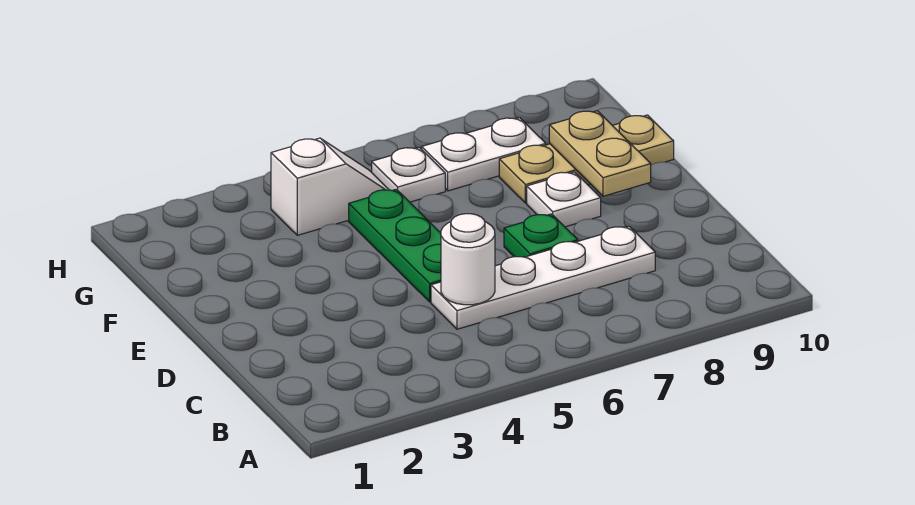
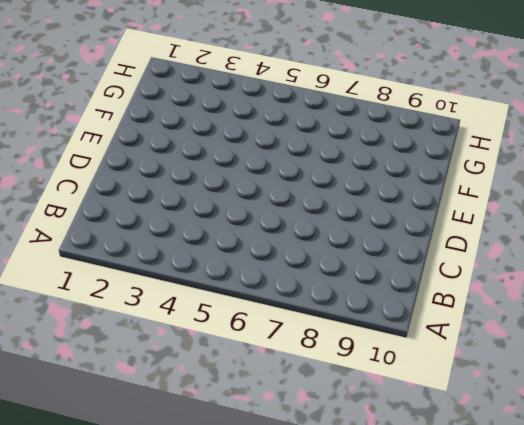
none -> white 1x4 plate [431,226,655,329]
none -> green 1x3 plate [349,189,441,302]

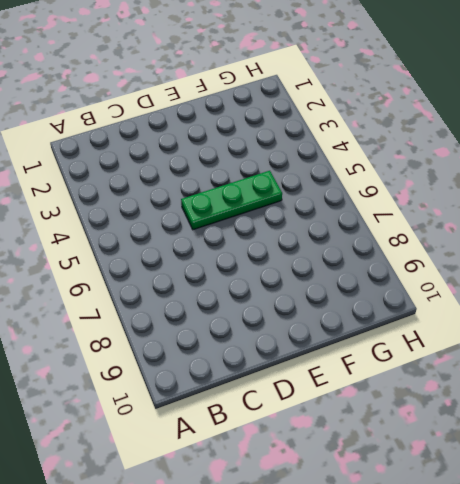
none -> white 1x4 plate [431,226,655,329]
none -> green 1x1 plate [504,214,578,257]

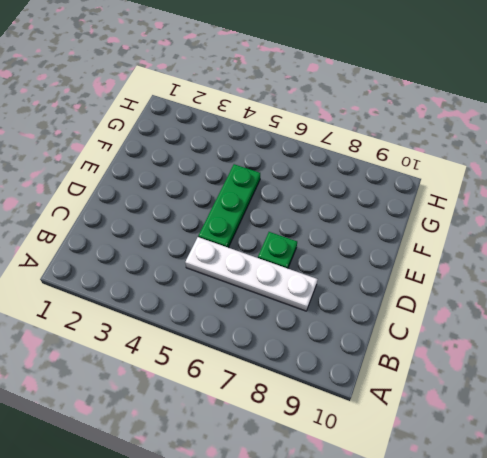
none -> white 1x1 plate [527,172,601,227]
none -> tan 1x3 plate [499,115,674,203]

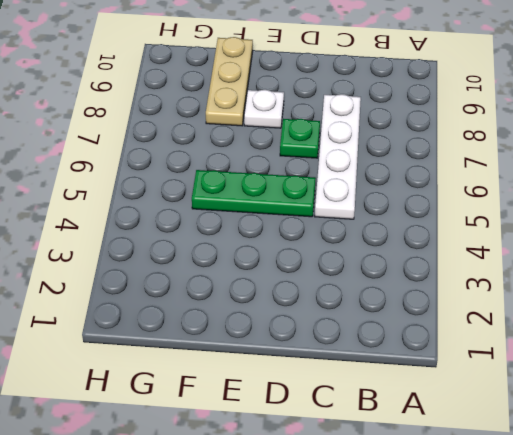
none -> white 1x2 slope [271,138,389,235]
none -> white 1x1 plate [372,147,445,202]

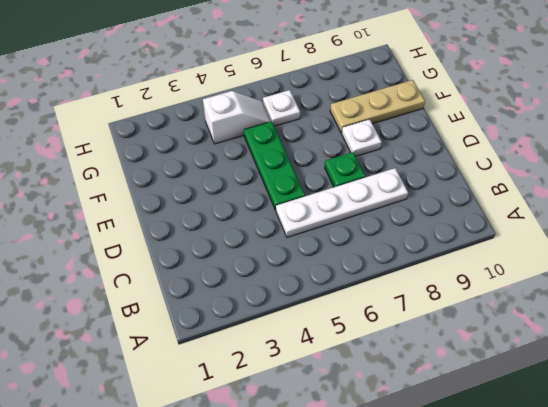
none -> white 1x2 plate [422,118,546,191]
none -> white 1x1 round brick [441,214,495,305]

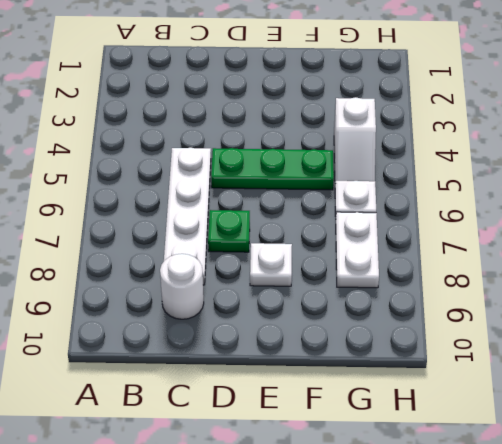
white 1x1 round brick [160,254,204,319] -> white 1x1 round brick moved to [441,214,495,305]
none -> tan 1x3 plate [499,115,674,203]
none -> tan 1x2 plate [549,111,651,196]

